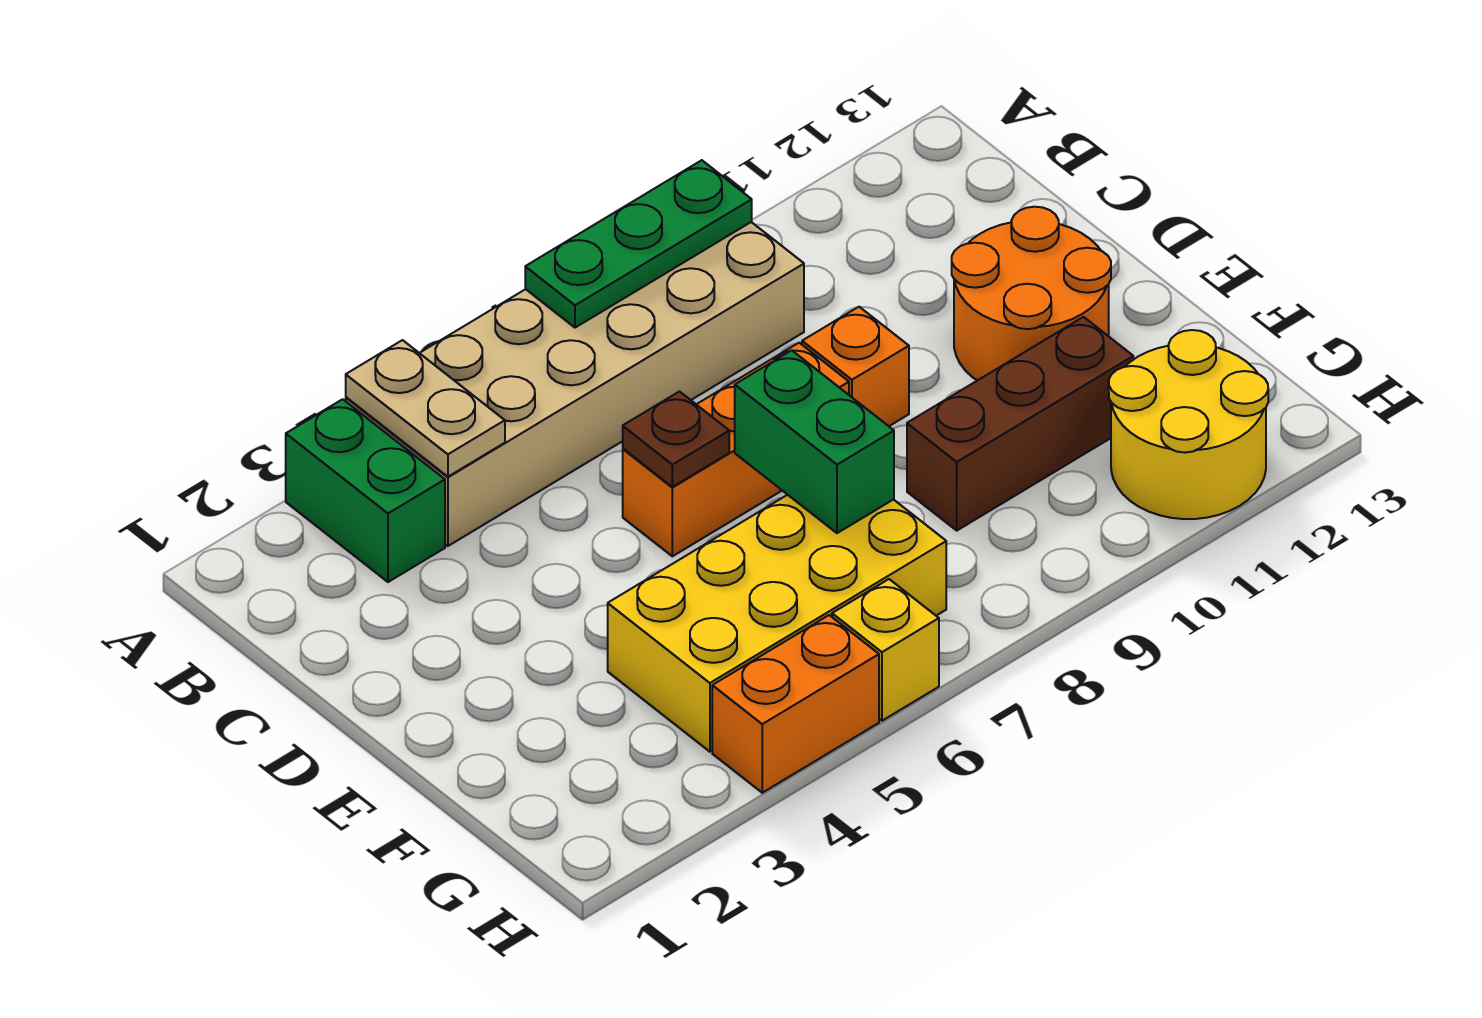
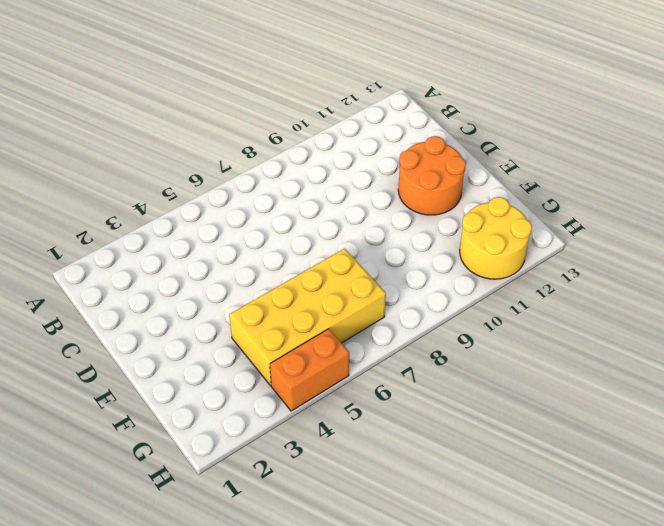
none -> green 1x2 brick [286,399,445,582]
none -> tan 2x6 brick [346,222,804,546]
none -> orange 1x3 brick [623,343,849,556]

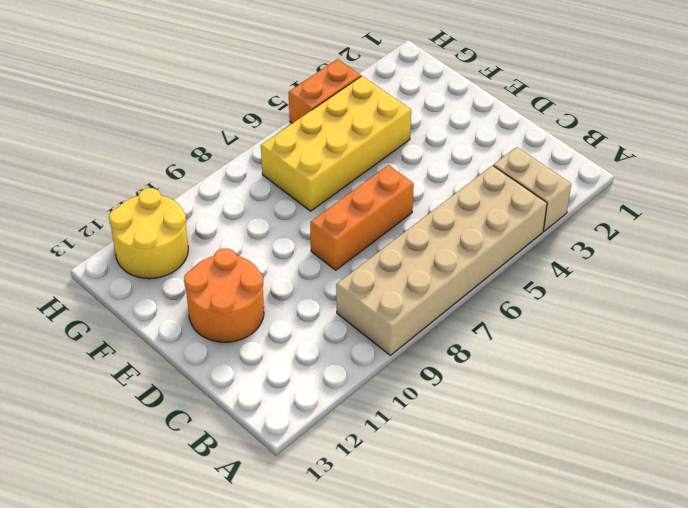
tan 1x2 brick [493,147,571,231] -> green 1x2 brick [286,399,445,582]
none -> orange 1x1 brick [802,307,909,426]
none -> brown 1x3 brick [907,317,1133,530]
none -> yellow 1x1 brick [832,579,939,721]

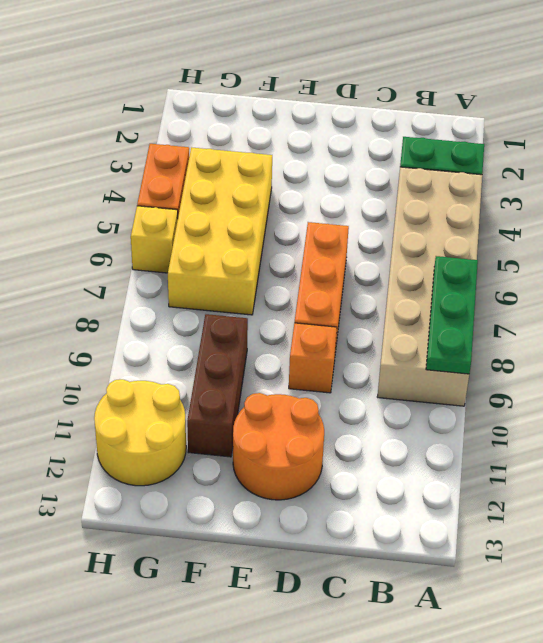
none -> tan 1x2 plate [346,340,505,477]
none -> brown 1x1 plate [623,392,729,487]
none -> green 1x2 brick [735,350,894,533]

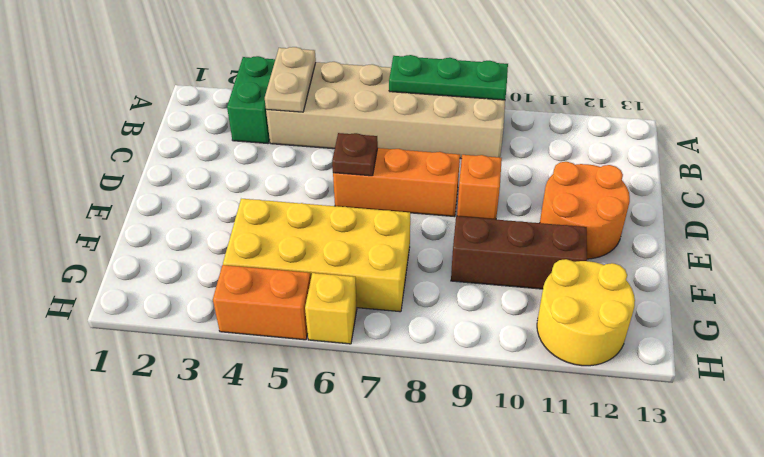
none -> green 1x2 brick [735,350,894,533]

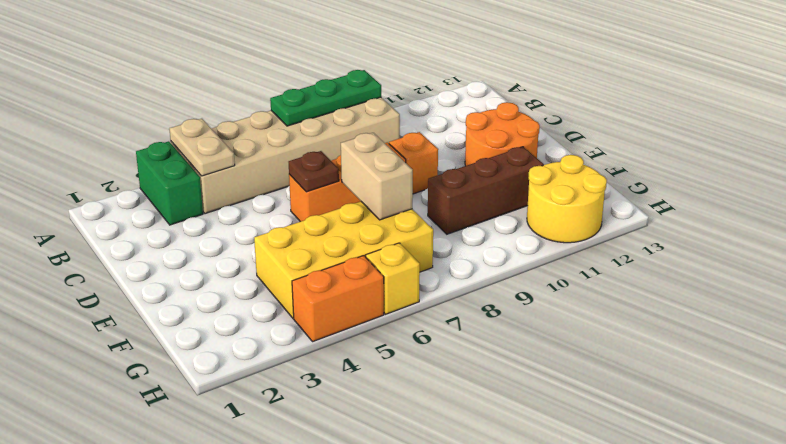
tan 1x2 brick [341,133,413,220] -> green 1x2 brick [735,350,894,533]

